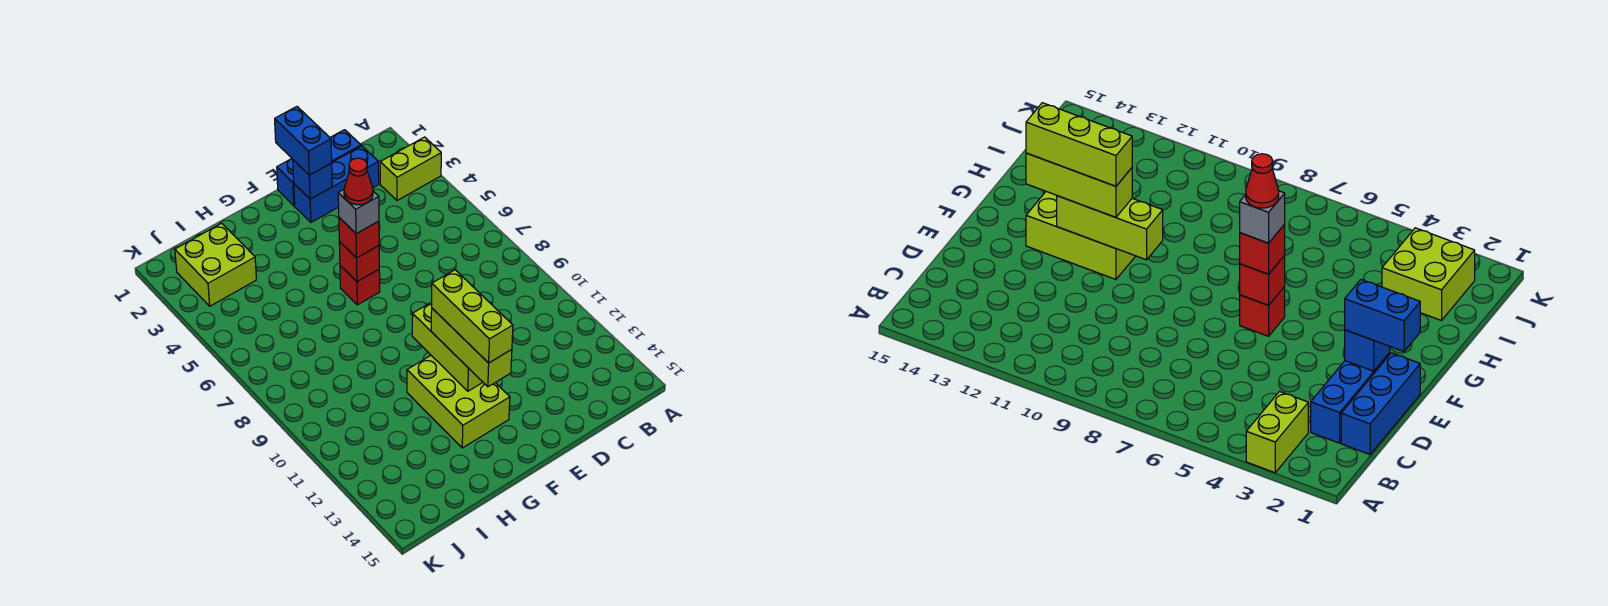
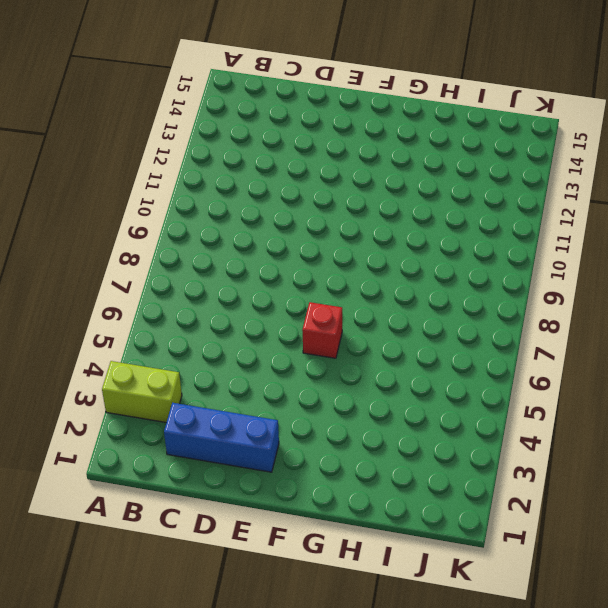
none -> blue 1x3 brick [277,130,361,206]
none -> lime 2x3 brick [407,356,510,448]
none -> lime 2x2 brick [175,223,256,306]

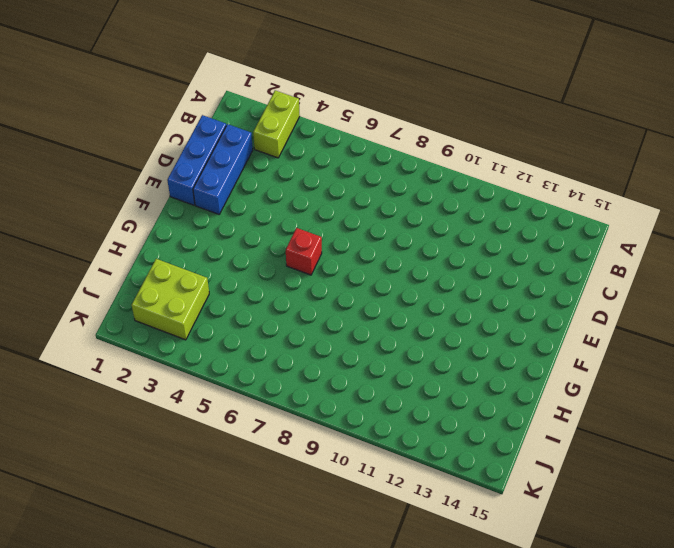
none -> lime 2x3 brick [407,356,510,448]
none -> blue 1x1 brick [293,160,332,199]
none -> red 1x1 brick [339,242,379,282]

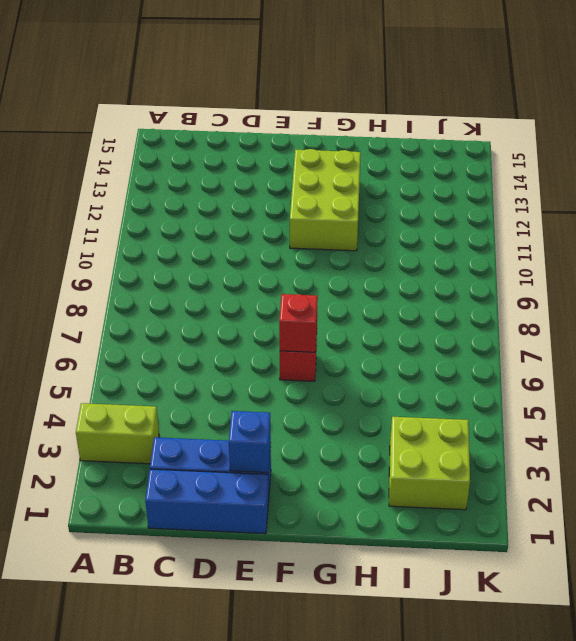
none -> lime 1x3 brick [412,302,483,391]
none -> blue 1x2 brick [275,107,332,175]
none -> red 1x1 brick [339,218,379,258]

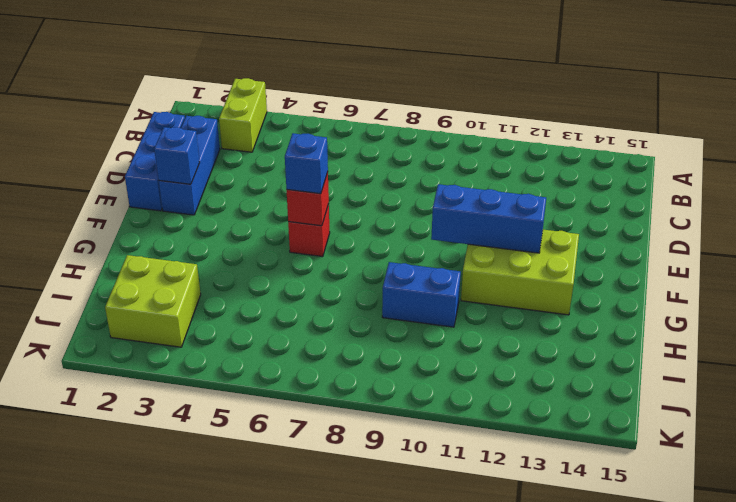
blue 1x1 brick [285,133,328,194] -> red 1x1 brick [339,218,379,258]
blue 1x3 brick [431,184,546,253] -> lime 1x3 brick [412,302,483,391]
blue 1x2 brick [382,262,461,327] -> blue 1x2 brick moved to [275,107,332,175]
none -> lime 1x3 brick [431,308,512,387]
none -> grey 1x1 brick [338,190,379,234]
none -> lime 1x3 brick [432,270,513,363]

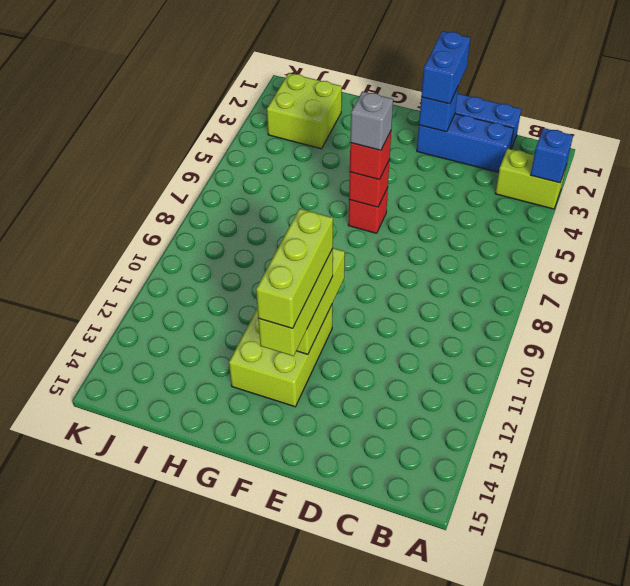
blue 1x1 brick [531,128,573,183] -> none
none -> red 1x1 cone [344,158,373,205]

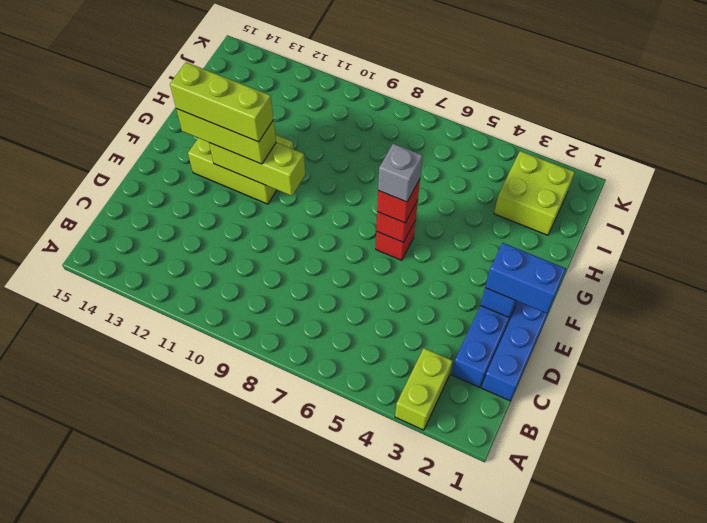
none -> red 1x1 cone [344,158,373,205]

